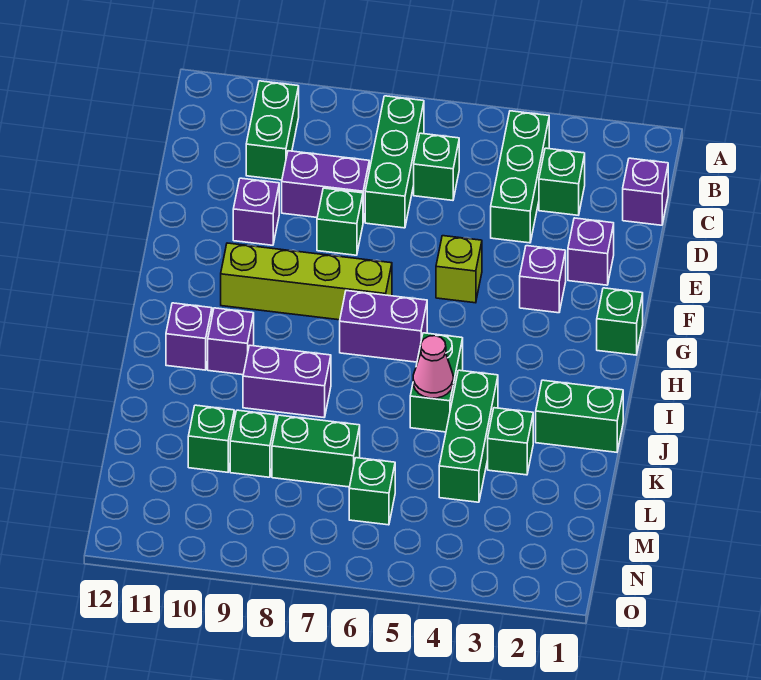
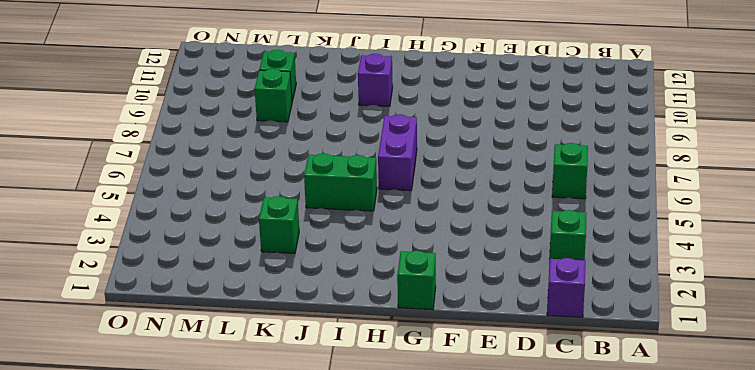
none -> green 1x3 brick [491,111,549,243]
none -> green 1x3 brick [365,96,424,228]
none -> green 1x2 brick [246,81,299,180]

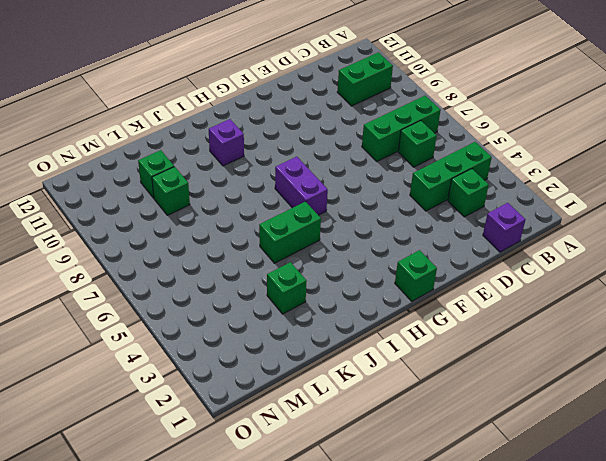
none -> purple 1x2 brick [282,151,369,222]
none -> purple 1x1 brick [568,218,614,285]
none -> green 1x1 brick [317,188,363,255]

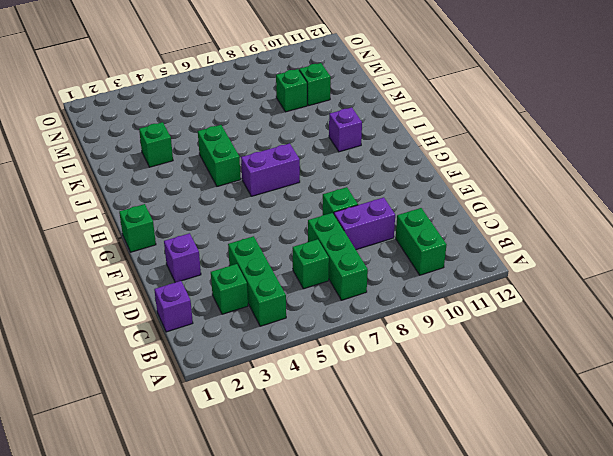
none -> purple 1x1 brick [233,178,279,245]
none -> purple 1x1 brick [520,246,566,313]
none -> lime 1x1 brick [436,236,482,303]

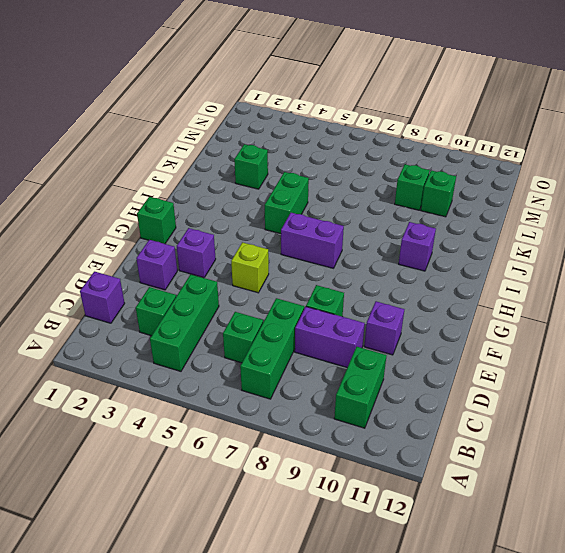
none -> lime 1x4 brick [221,243,392,320]
none -> purple 1x1 brick [166,303,212,370]
none -> green 1x2 brick [536,380,623,452]

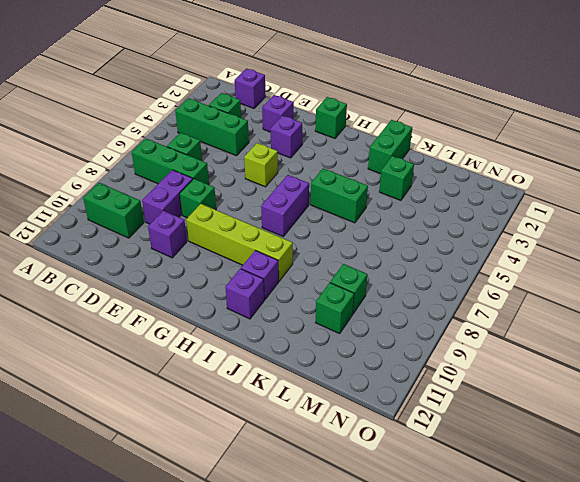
lime 1x4 brick [186,204,293,281] -> lime 1x4 brick turned to [221,243,392,320]
none -> green 1x3 brick [439,370,498,502]
none -> purple 1x2 brick [243,345,331,417]
none -> green 1x2 brick [272,415,360,487]

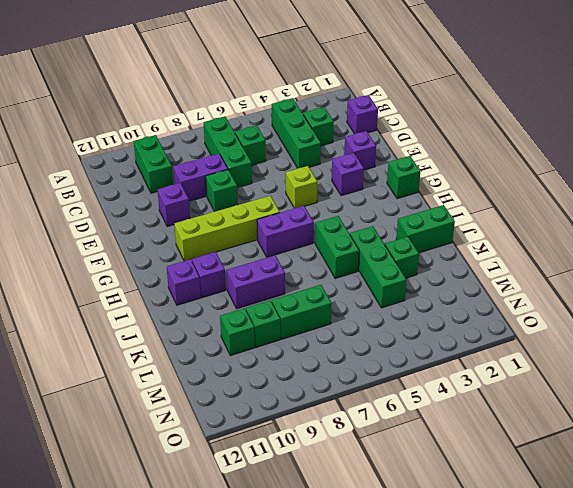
none -> green 1x1 brick [349,458,395,525]
none -> pink 1x1 cone [413,336,453,398]

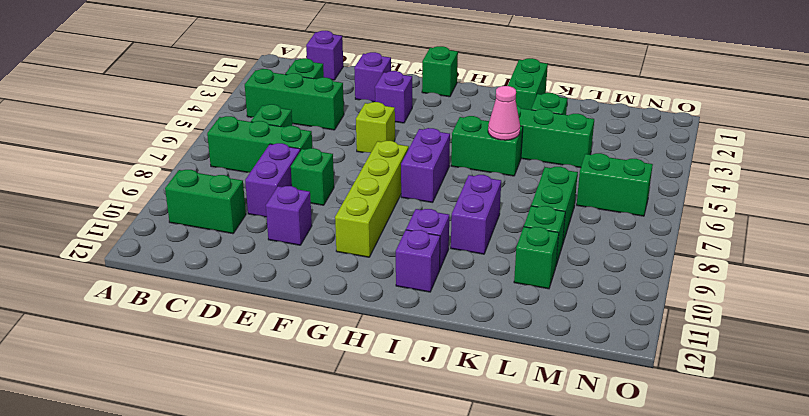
green 1x2 brick [577,153,653,216] -> green 1x1 brick [349,458,395,525]

